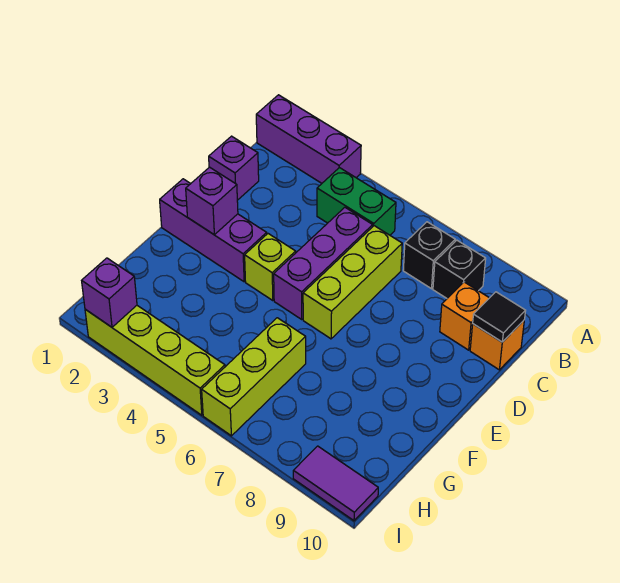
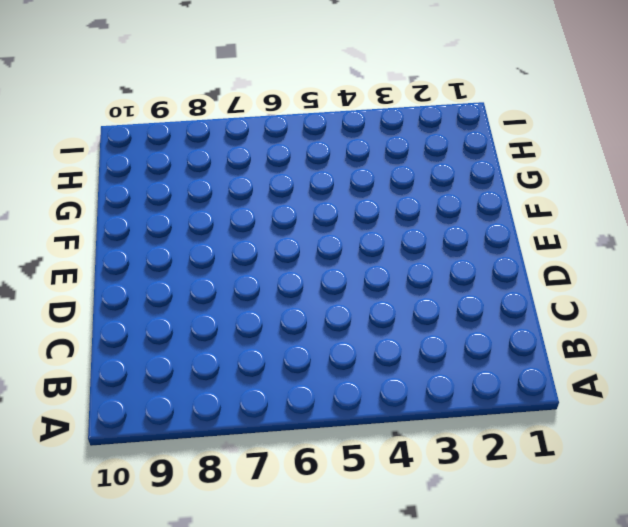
none -> purple 1x3 brick [256,95,361,183]
none -> green 1x2 brick [317,168,396,235]
none -> black 1x1 brick [403,222,455,289]

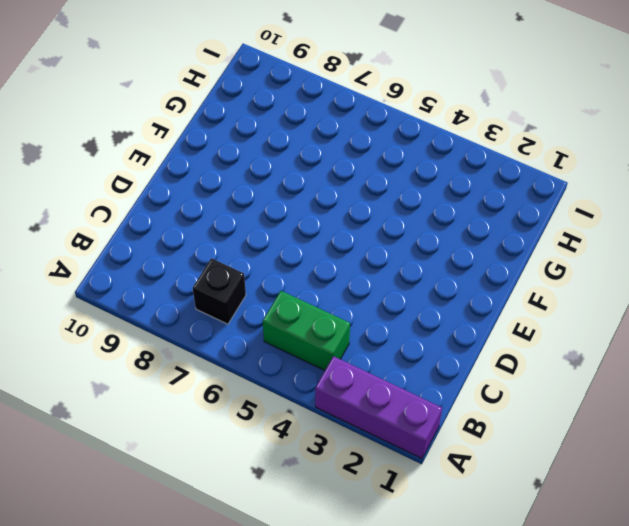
none -> black 1x1 brick [433,240,486,298]
none -> purple 1x1 brick [209,136,259,200]
none -> purple 1x3 brick [274,207,373,319]

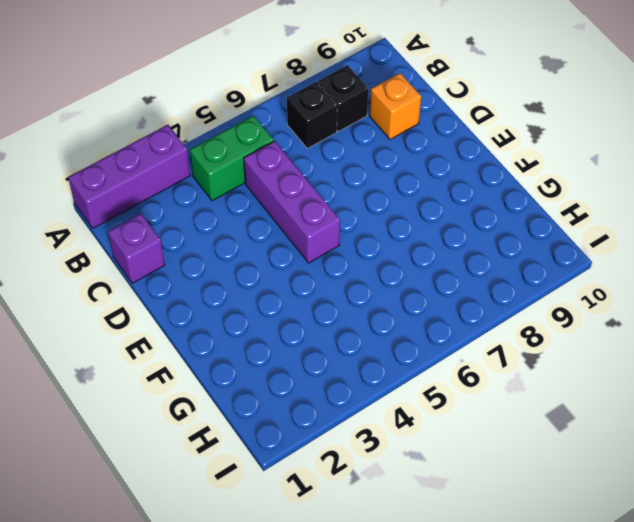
none -> lime 1x3 brick [303,226,402,339]
none -> orange 1x1 brick [470,321,524,370]
none -> purple 1x3 brick [160,179,267,282]

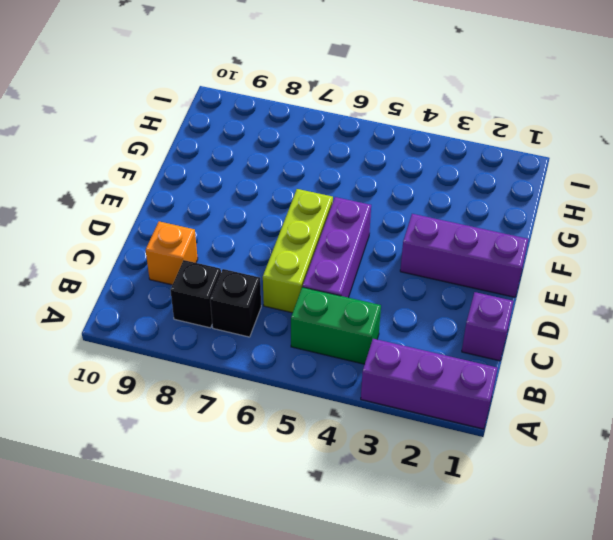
none -> orange 1x1 brick [470,321,524,370]
none -> lime 1x1 brick [245,234,296,300]
none -> lime 1x3 brick [202,318,306,436]

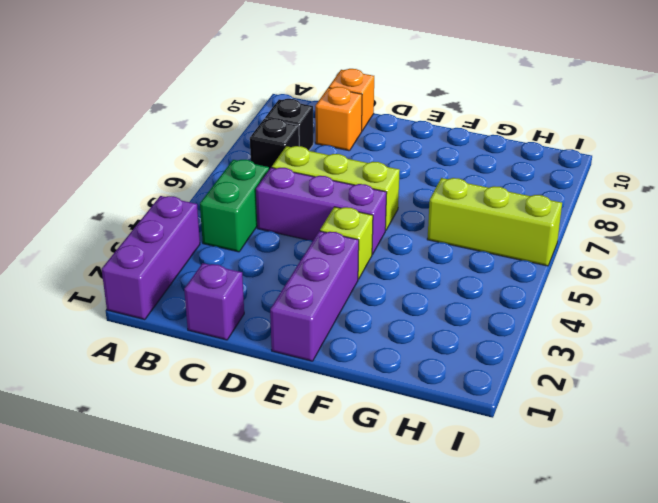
none -> lime 1x4 brick [85,306,225,415]
none -> purple 1x2 tile [293,446,378,521]
none -> black 1x1 tile [473,292,526,342]

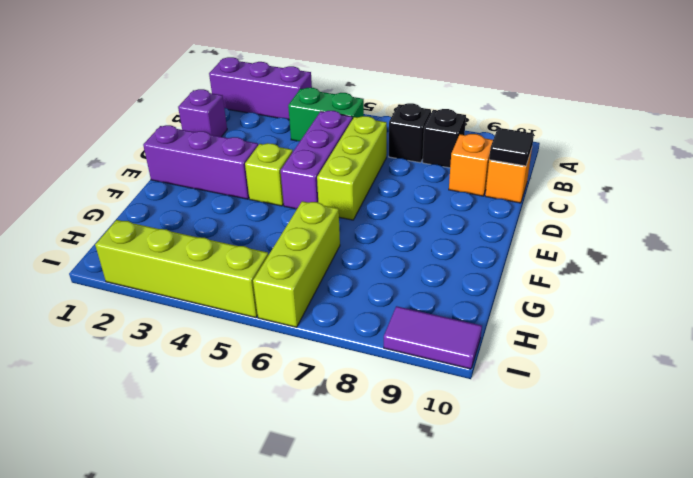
none -> purple 1x1 brick [186,167,238,235]
none -> purple 1x1 brick [82,258,137,327]

